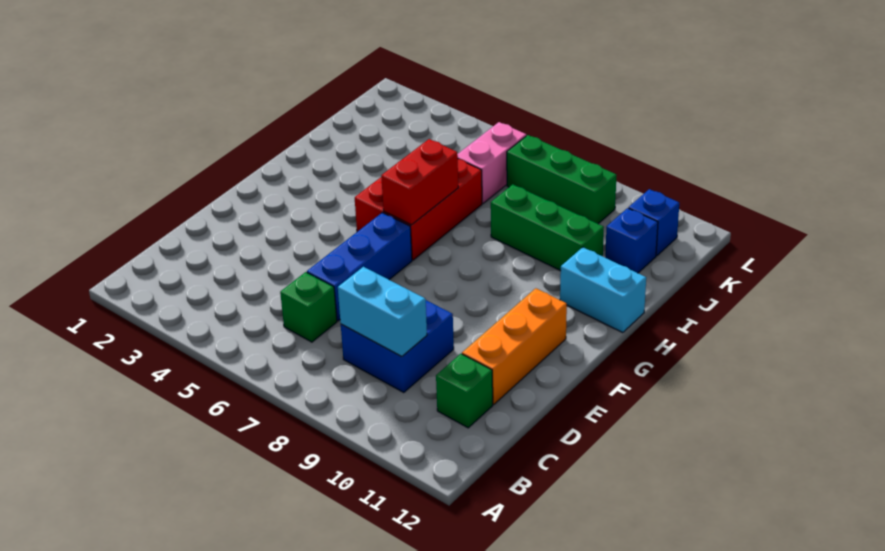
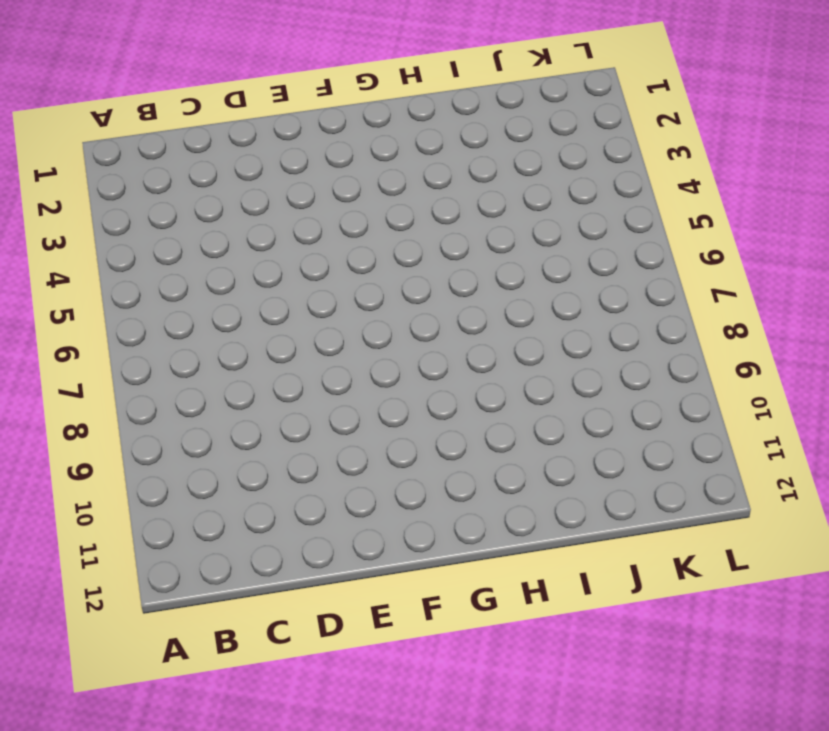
none -> green 1x1 brick [280,272,337,342]
none -> blue 2x2 brick [341,300,454,393]
none -> green 1x1 brick [436,354,493,428]

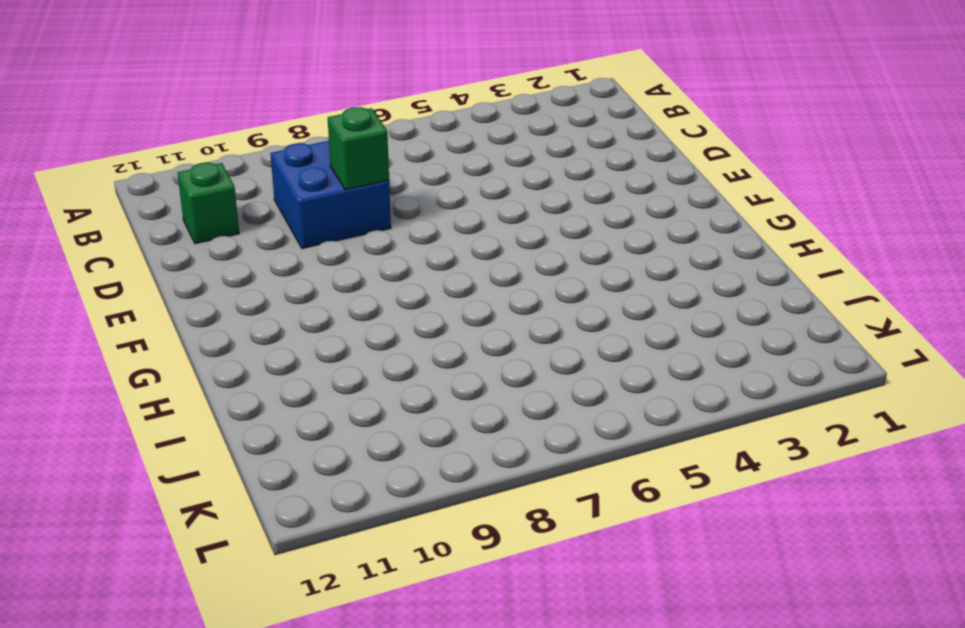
green 1x1 brick [328,107,389,190] -> green 1x1 brick moved to [280,272,337,342]
none -> blue 1x3 brick [307,213,412,321]
none -> orange 1x3 brick [462,288,567,404]
none -> red 2x3 brick [355,159,482,260]

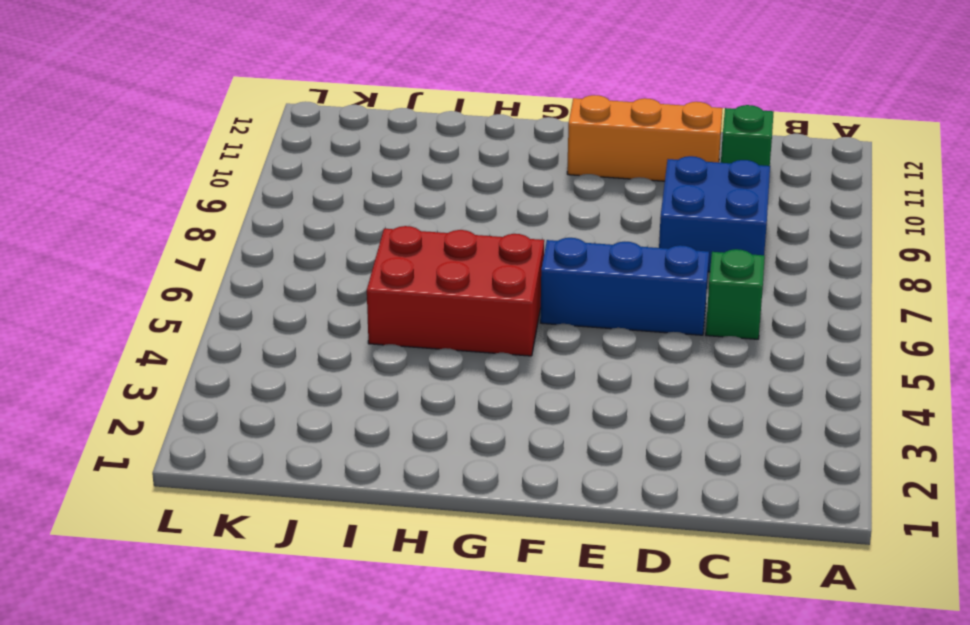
none -> cyan 1x2 brick [560,247,646,333]
none -> green 1x3 brick [491,184,604,271]
none -> pink 1x2 brick [457,122,526,203]

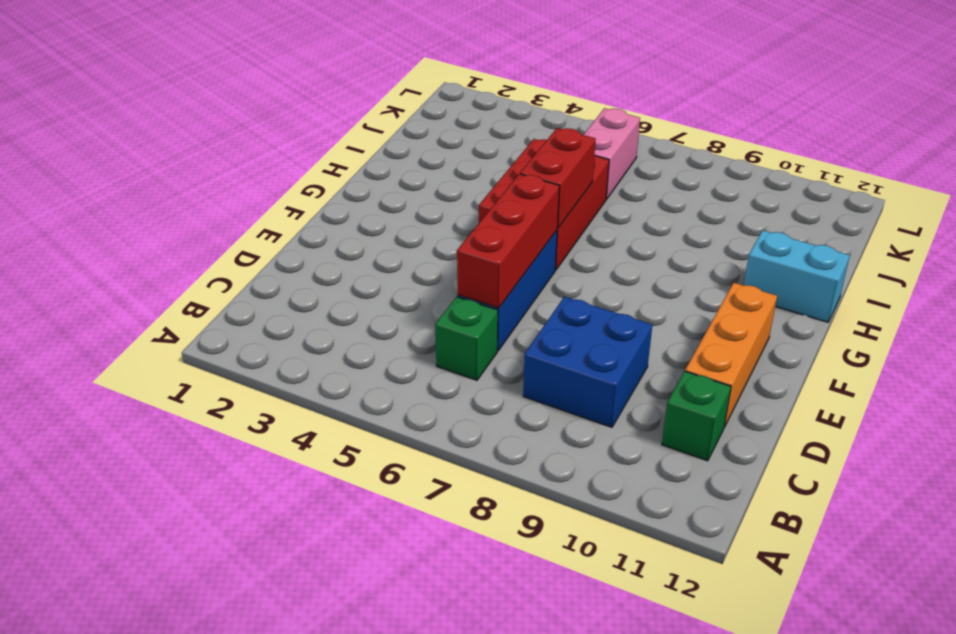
red 1x3 brick [457,174,559,308] -> none
none -> green 1x3 brick [491,184,604,271]
none -> blue 1x1 brick [605,208,658,273]
none -> green 1x3 brick [507,135,616,224]

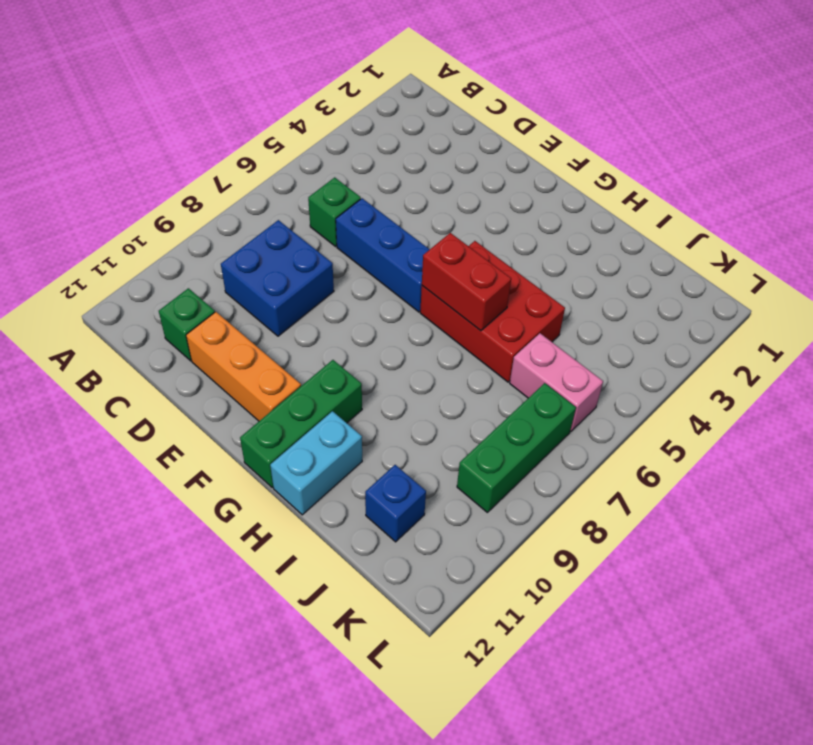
green 1x3 brick [240,360,362,488] -> green 1x3 brick moved to [491,184,604,271]
none -> blue 1x1 brick [629,189,679,256]
none -> cyan 1x2 brick [338,267,427,357]

